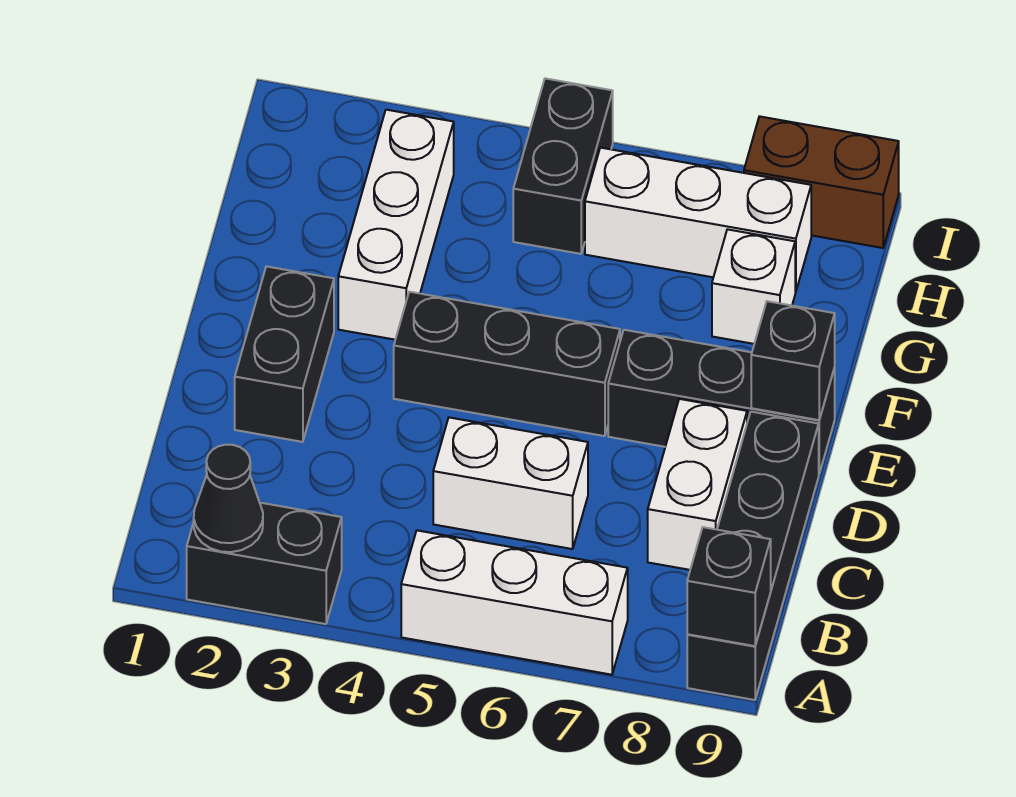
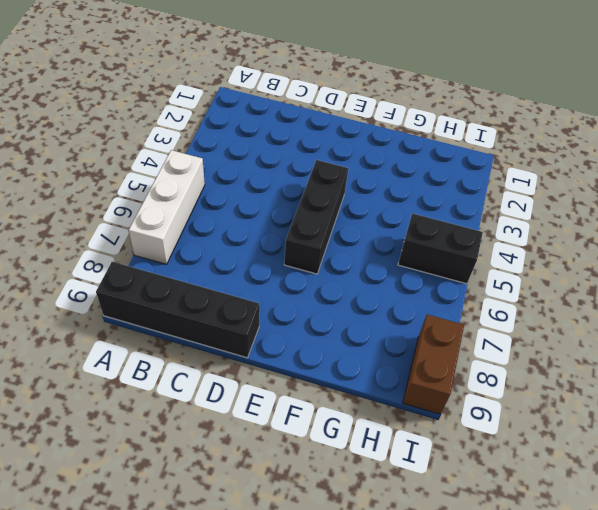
none -> black 1x2 brick [187,503,342,624]
none -> white 1x2 brick [433,417,588,549]
none -> white 1x2 brick [648,399,747,570]

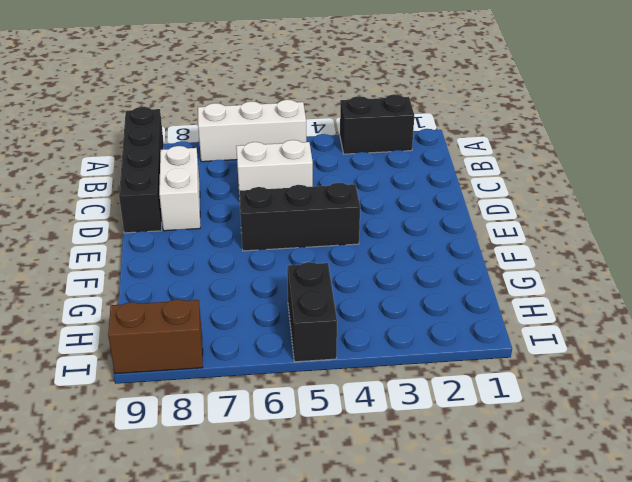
none -> black 1x2 brick [235,266,334,442]
none -> black 1x3 brick [608,330,835,473]
none -> white 1x3 brick [338,110,454,340]

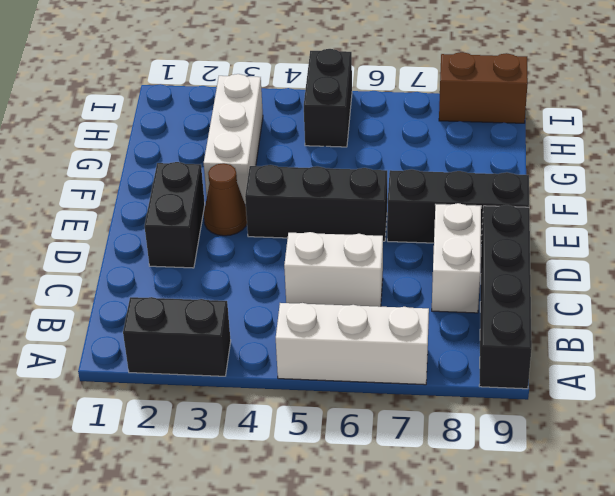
brown 1x1 cone [204,163,247,236] -> none
none -> white 1x1 brick [712,229,795,344]
none -> white 1x3 brick [585,148,811,292]
none -> black 1x1 cone [194,445,263,552]

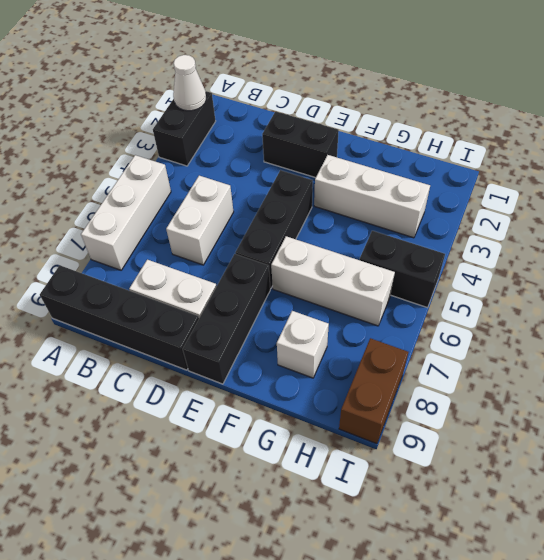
white 1x1 cone [173,55,206,111] -> black 1x1 cone [194,445,263,552]
white 1x3 brick [271,236,395,326] -> white 1x3 brick turned to [585,148,811,292]
none -> black 1x1 brick [687,527,771,646]
none -> black 1x1 brick [751,301,835,420]

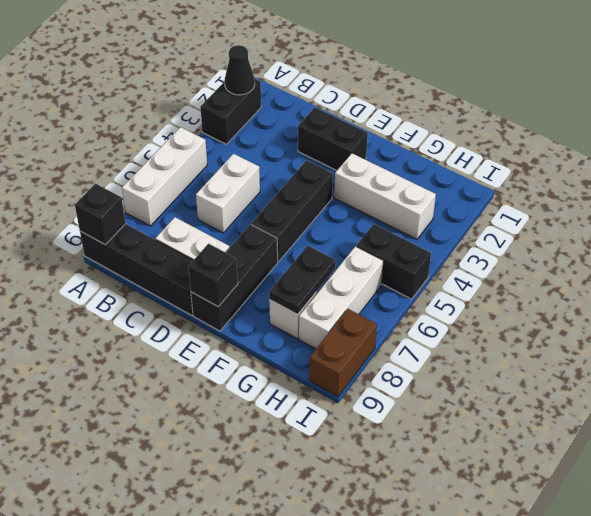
black 1x2 plate [269,245,336,314] -> none

